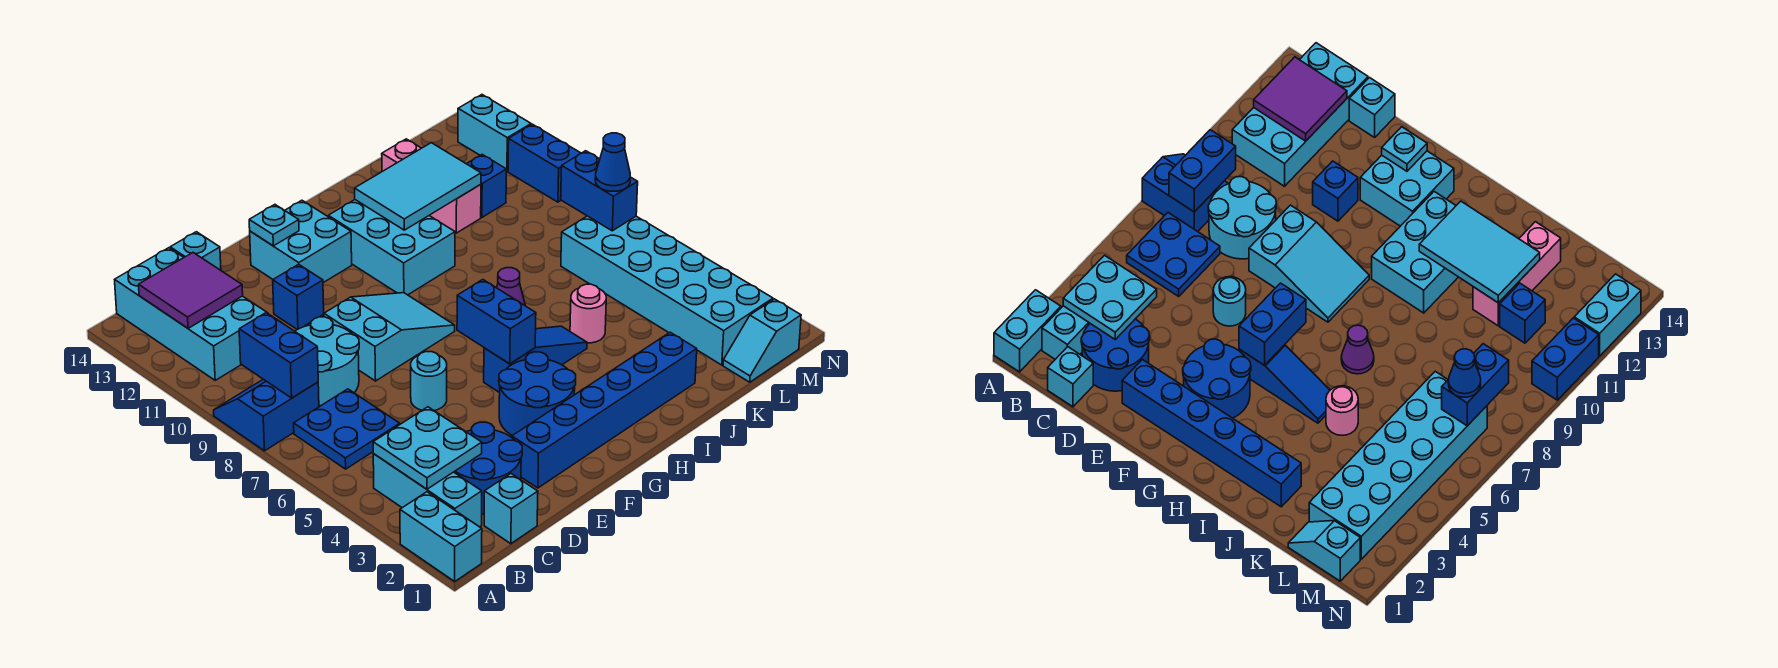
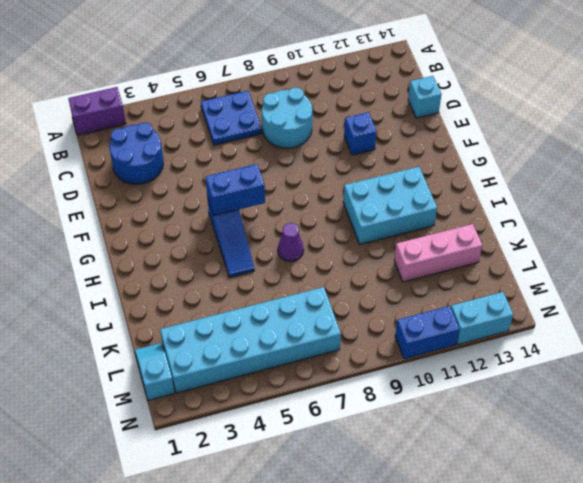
purple 1x2 brick [68,87,126,135] -> cyan 1x2 brick [400,492,482,581]
none -> blue 2x2 slope [214,379,319,451]
none -> cyan 1x3 brick [373,454,482,527]
none -> cyan 2x4 brick [115,248,267,380]
none -> cyan 1x1 brick [484,474,538,544]

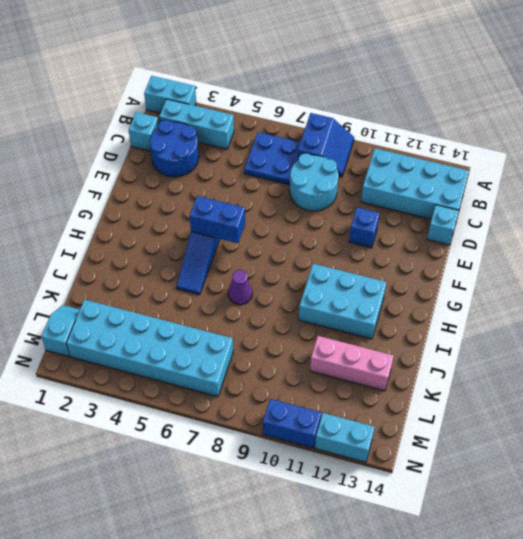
none -> blue 1x6 brick [512,332,697,488]
none -> cyan 1x1 round brick [411,352,447,411]
none -> cyan 2x3 slope [324,293,455,381]
none -> blue 2x2 round brick [499,352,576,436]

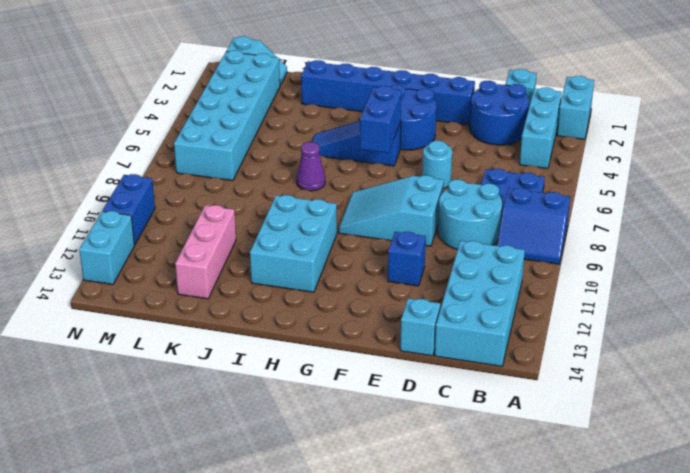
none -> cyan 2x2 brick [250,200,352,283]
none -> pink 1x1 round brick [570,284,606,343]
none -> blue 1x1 brick [467,155,506,217]
none -> cyan 2x2 plate [373,407,482,489]

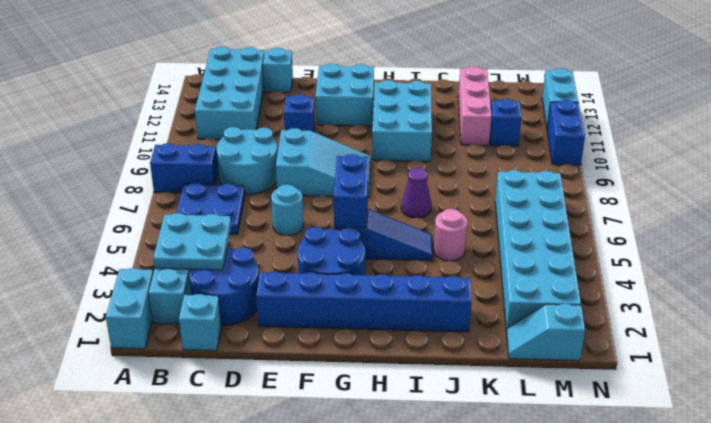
none -> blue 1x2 brick [239,313,318,398]
none -> purple 2x2 tile [139,253,243,328]
none -> cyan 1x1 plate [249,205,299,246]
none -> cyan 2x3 tile [355,143,481,230]

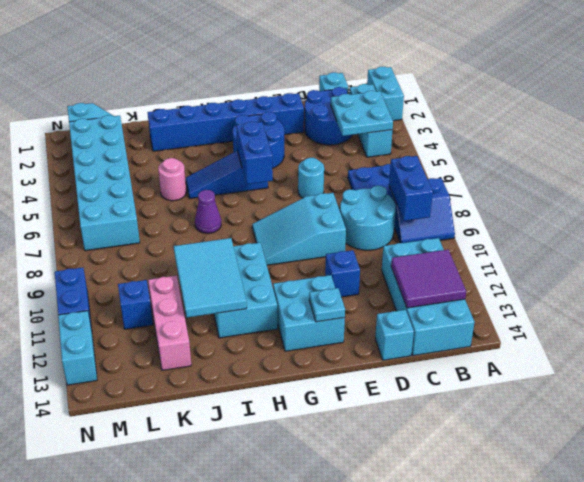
cyan 2x3 tile [174,238,247,318] -> cyan 2x3 tile turned to [355,143,481,230]
none -> blue 1x2 brick [561,151,638,231]
none -> blue 1x1 cone [595,133,630,191]

